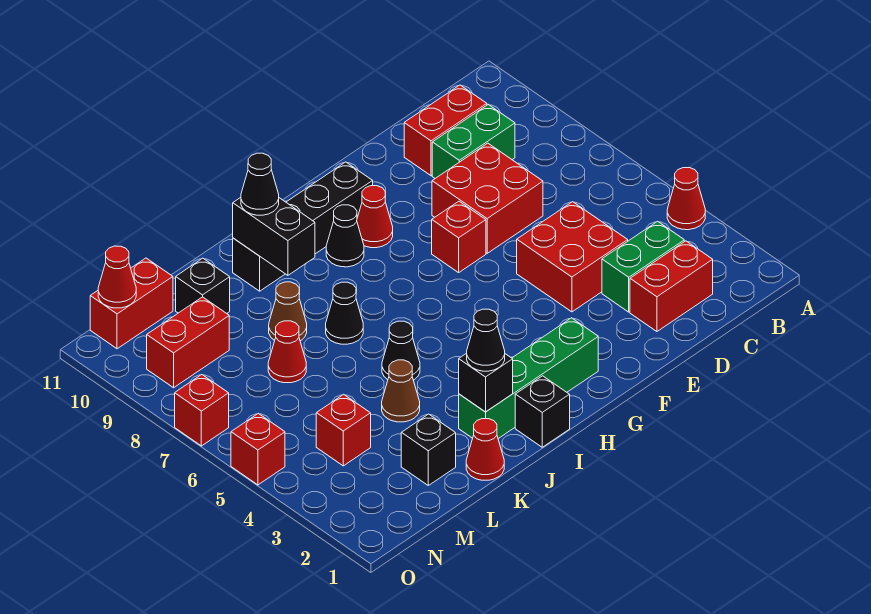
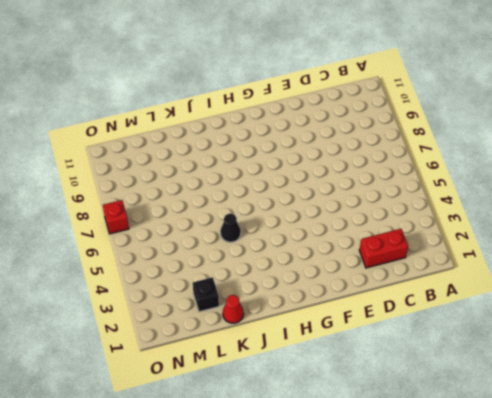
none -> red 1x1 cone [667,168,705,230]
none -> green 1x2 brick [602,221,684,312]
none -> green 1x2 brick [432,105,515,178]
none -> red 1x2 brick [404,85,487,176]

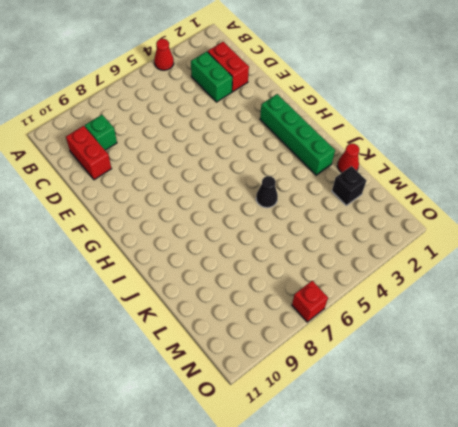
green 1x1 brick [85,115,117,150] -> green 1x2 brick [432,105,515,178]
none -> red 2x2 brick [517,202,628,312]
none -> red 2x2 brick [432,143,543,253]
none -> red 1x1 brick [432,201,486,273]
none -> red 1x1 cone [357,186,393,248]

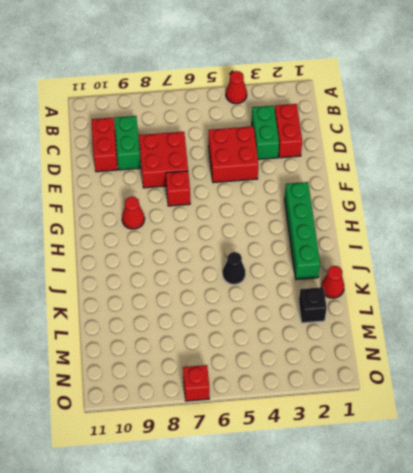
none -> black 1x4 brick [233,162,373,291]
none -> black 1x1 cone [326,205,364,267]
none -> black 1x1 brick [515,376,570,447]
none -> black 1x1 cone [326,282,363,344]

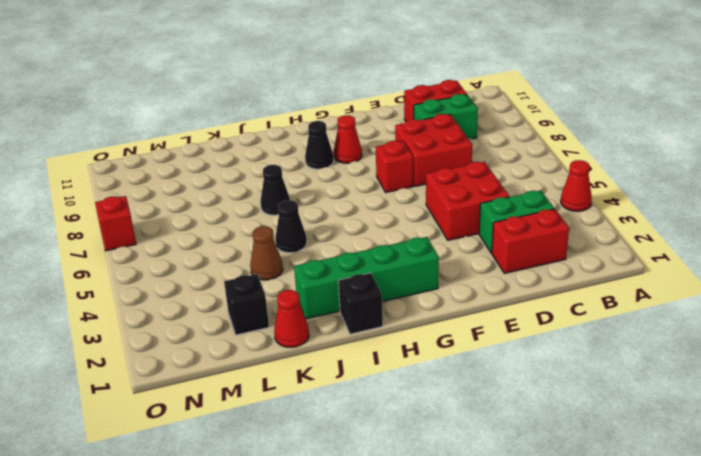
none -> black 1x4 brick [233,162,373,291]
none -> brown 1x1 cone [269,282,307,341]
none -> red 1x1 cone [268,321,306,383]
none -> black 1x1 brick [176,258,230,313]

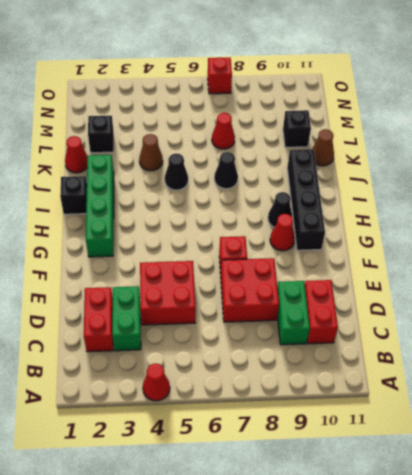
brown 1x1 cone [312,129,334,166] -> brown 1x1 cone moved to [269,282,307,341]
none -> red 1x1 brick [316,394,371,466]
none -> red 1x2 brick [147,297,229,388]
none -> red 1x2 brick [90,258,173,349]
none -> red 1x1 brick [231,413,285,485]

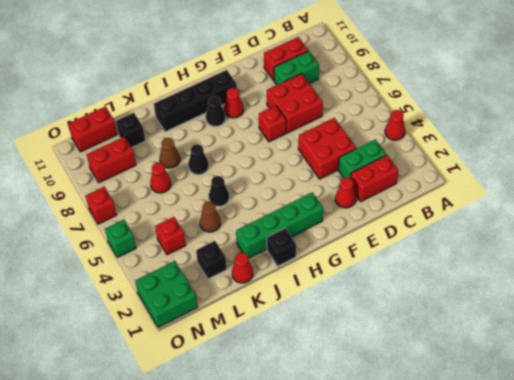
red 1x1 cone [335,177,356,208] -> red 1x1 cone moved to [98,246,136,308]
green 2x2 brick [135,261,197,328] -> none
green 1x1 brick [105,220,136,257] -> red 1x1 brick [231,413,285,485]
none -> black 1x1 brick [459,353,513,412]
none -> black 1x2 brick [233,198,315,275]
none -> black 1x1 cone [467,309,505,371]
none -> black 1x1 cone [241,153,279,215]

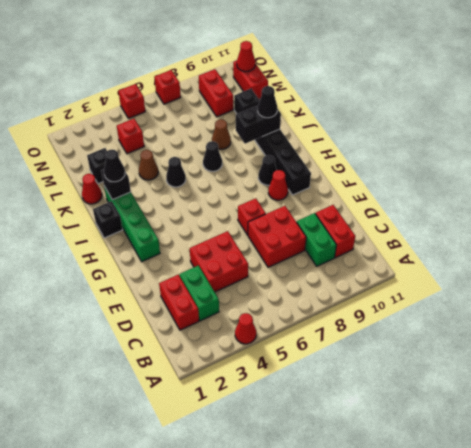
none -> red 1x1 cone [268,321,306,383]

